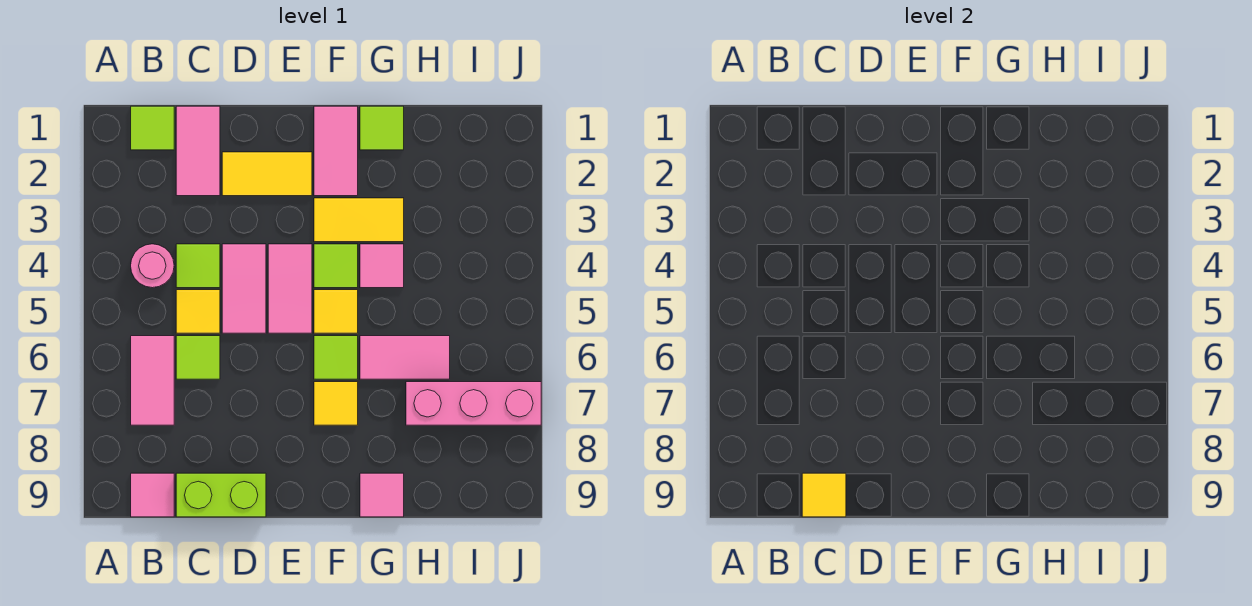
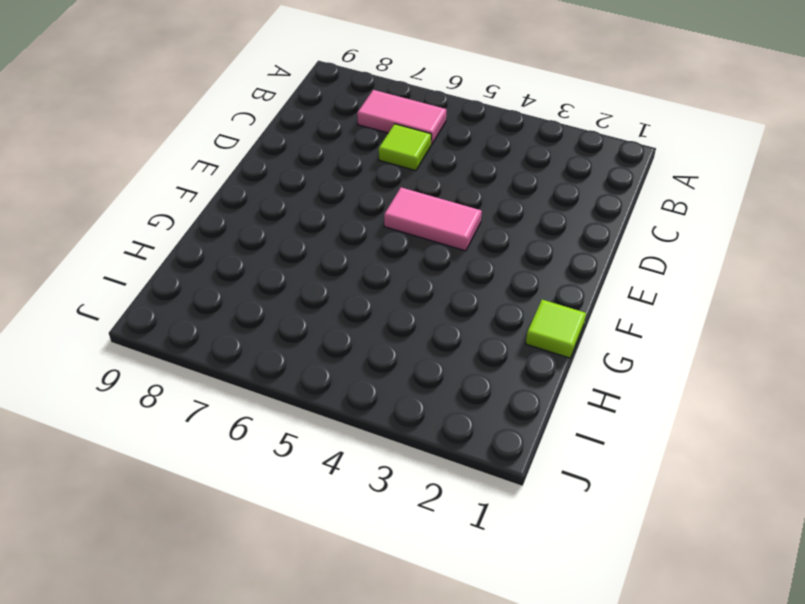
none -> lime 1x1 tile [131,106,174,150]
none -> pink 1x1 round brick [131,244,174,288]
none -> pink 1x1 tile [131,473,174,517]

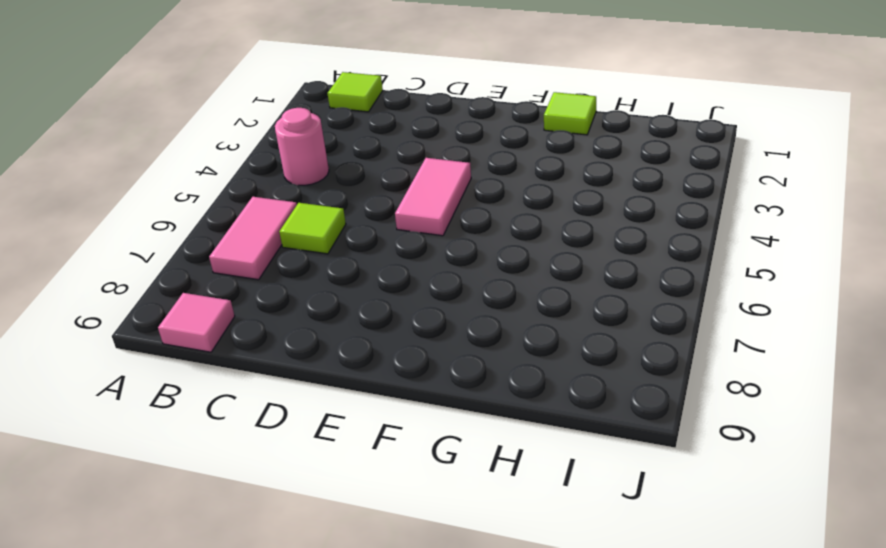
none -> pink 1x2 tile [176,106,220,196]
none -> lime 1x1 tile [176,244,220,288]
none -> yellow 1x1 tile [176,290,220,333]

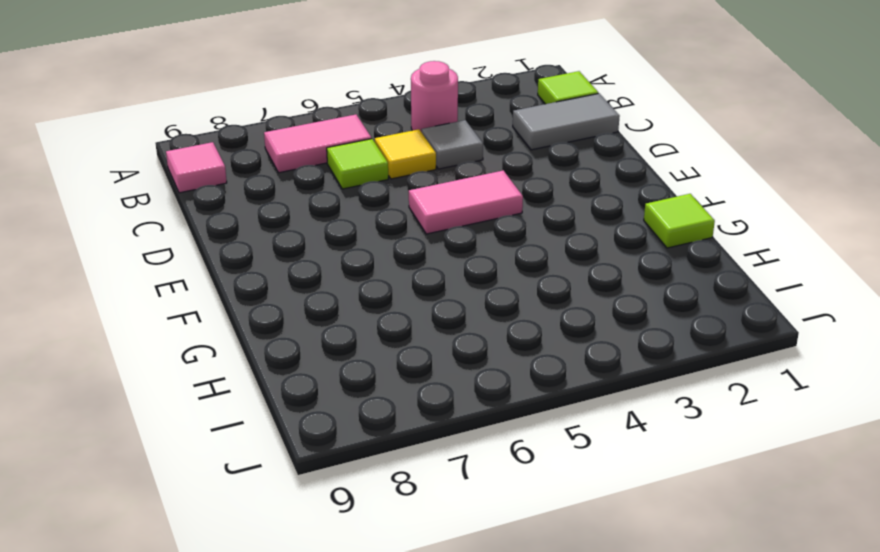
grey 1x2 tile [513,93,620,150] -> pink 1x2 tile [176,106,220,196]
grey 1x1 tile [422,120,483,169] -> lime 1x1 tile [176,244,220,288]
none -> lime 1x2 brick [176,473,266,517]
none -> yellow 1x2 tile [222,152,312,196]
none -> pink 1x2 tile [222,244,266,333]

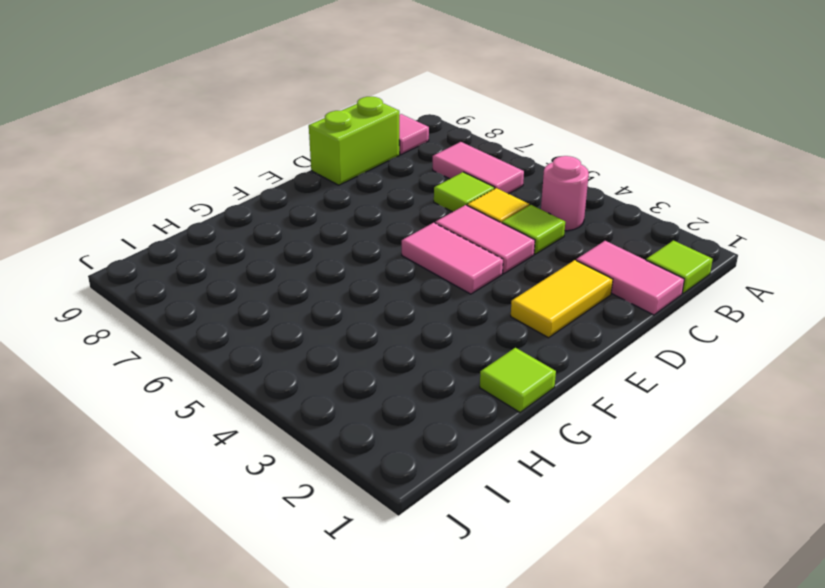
none -> pink 1x2 tile [314,106,358,196]
none -> yellow 1x2 tile [314,198,404,242]
none -> lime 1x1 tile [314,244,358,288]

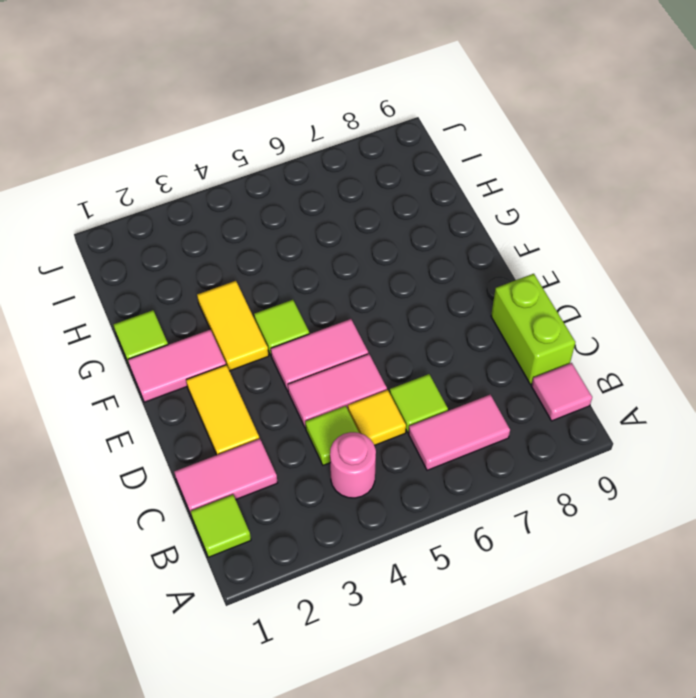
none -> yellow 1x1 tile [314,290,358,333]
none -> lime 1x1 tile [314,336,358,379]
none -> yellow 1x1 tile [314,382,358,425]

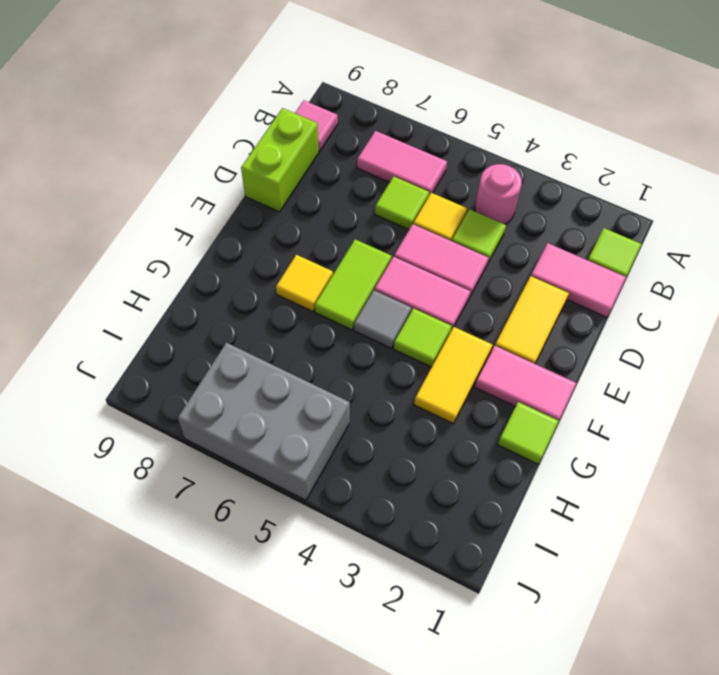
lime 1x2 tile [315,239,392,330] -> lime 1x1 tile [314,336,358,379]
grey 1x1 tile [354,290,411,348] -> yellow 1x1 tile [314,290,358,333]
grey 2x3 brick [178,343,350,500] -> pink 1x3 brick [406,382,541,425]
none -> pink 1x1 tile [360,244,404,288]
none -> pink 1x2 tile [360,336,450,379]
none -> pink 1x1 tile [360,473,404,517]

